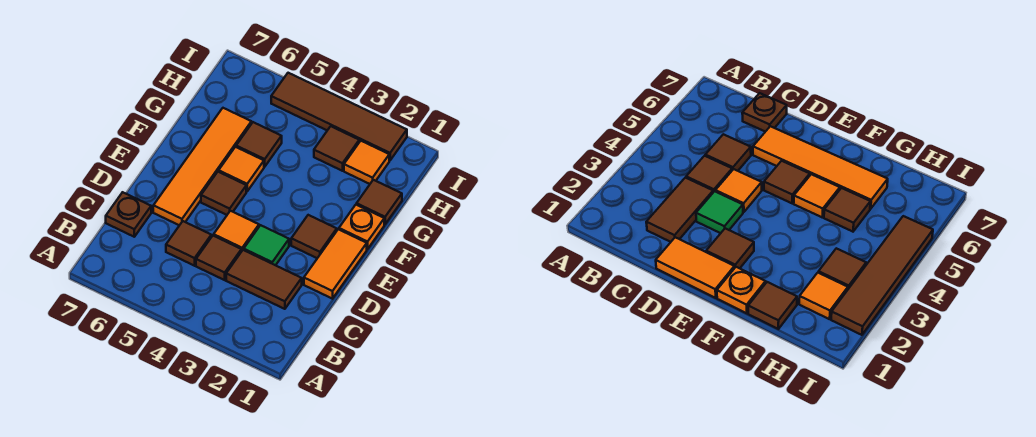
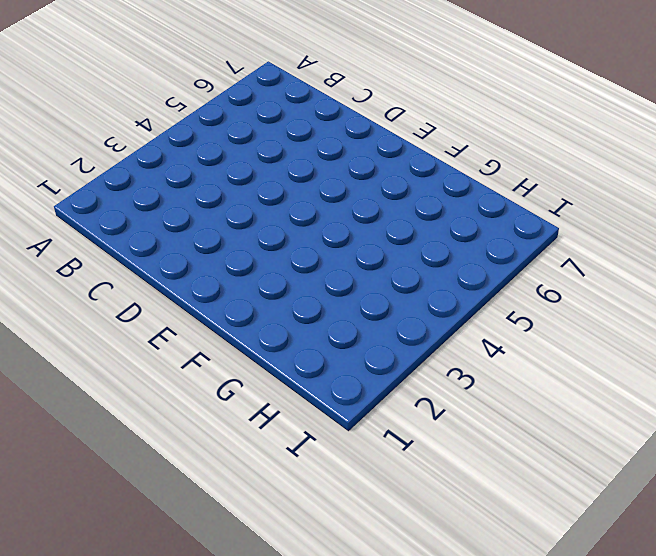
none -> brown 1x2 tile [226,250,302,309]
none -> brown 1x1 tile [196,236,241,280]
none -> brown 1x1 tile [166,221,211,266]

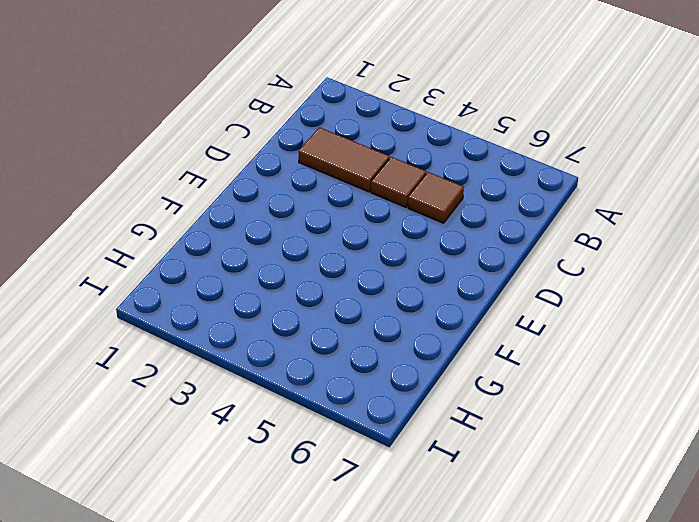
none -> brown 1x1 plate [106,192,151,237]
none -> orange 1x2 tile [304,229,367,299]
none -> green 1x1 tile [244,225,289,265]

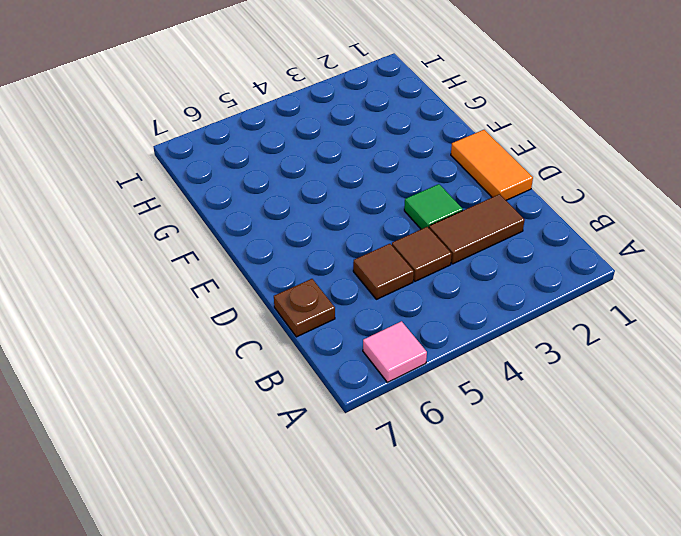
pink 1x1 tile [363,321,427,382] -> none
none -> orange 1x1 tile [214,211,259,252]
none -> orange 1x4 tile [153,108,251,225]
none -> brown 1x1 tile [291,215,337,258]

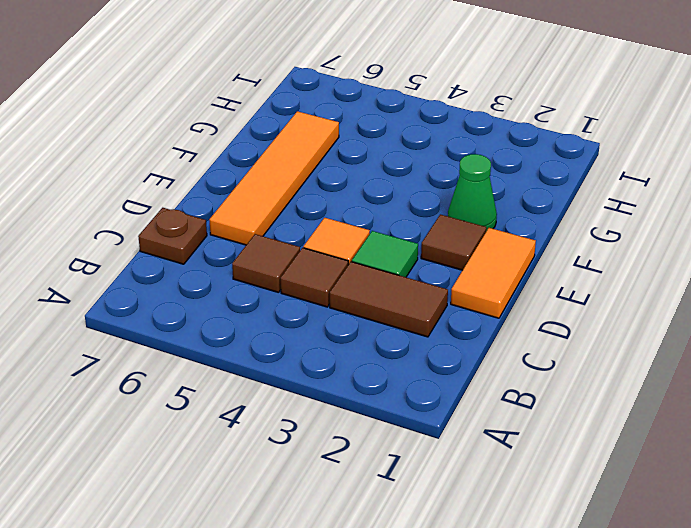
green 1x1 cone [448,154,497,231] -> none
none -> brown 1x1 tile [201,172,246,215]
none -> orange 1x1 plate [339,205,384,249]
none -> orange 1x1 tile [219,147,264,191]

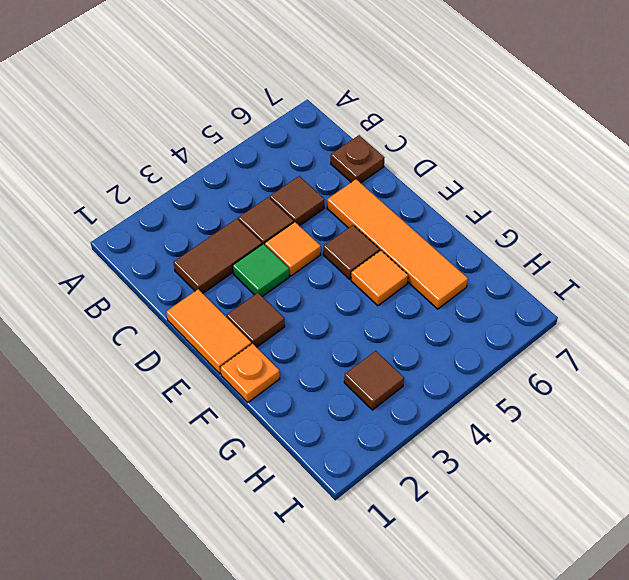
none -> brown 1x1 tile [357,180,402,224]
none -> brown 1x1 tile [236,122,282,167]
none -> orange 1x1 tile [344,141,389,184]

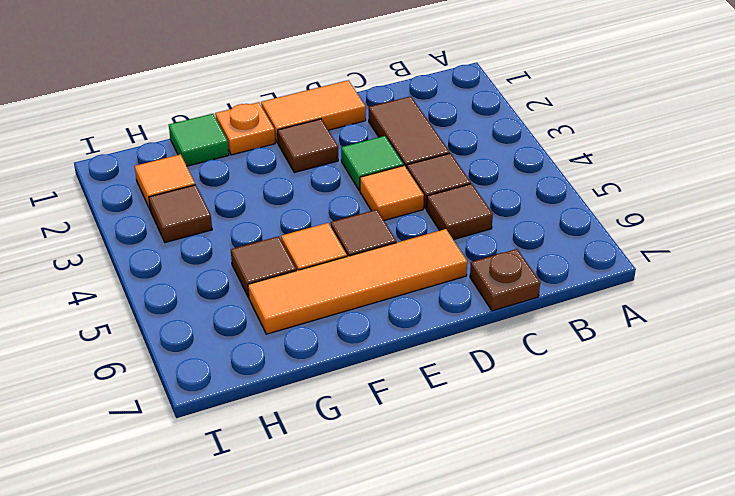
green 1x1 tile [169,114,229,166] -> brown 1x1 tile [357,180,402,224]
none -> brown 1x4 tile [271,73,407,160]

